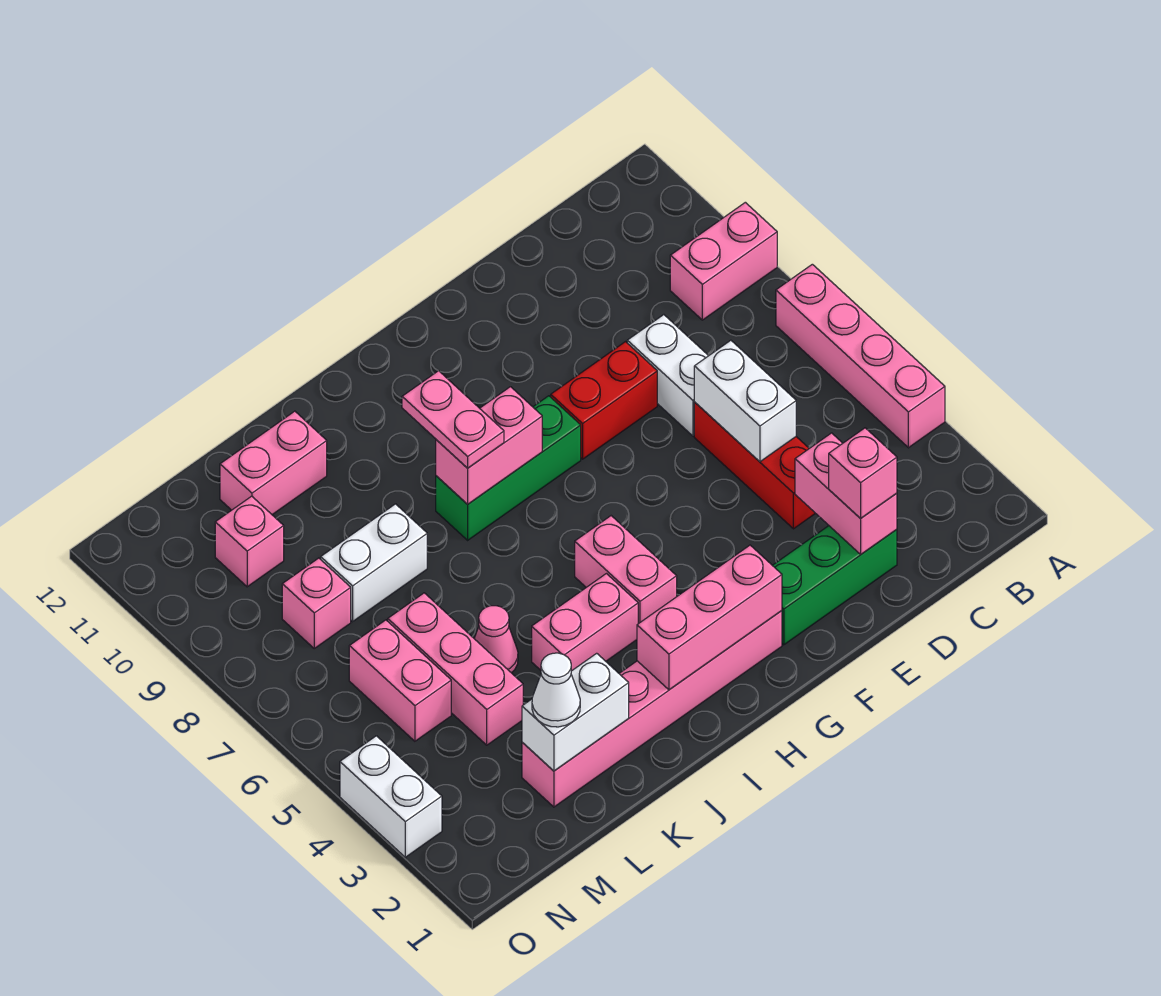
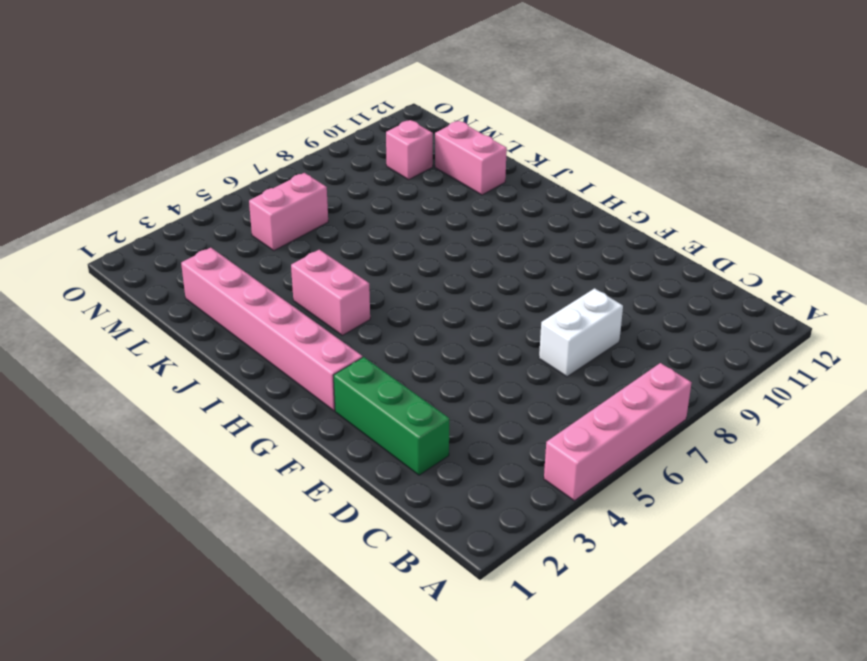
none -> pink 1x2 brick [670,202,777,320]
none -> red 1x3 brick [694,402,816,529]
none -> red 1x2 brick [551,342,657,459]

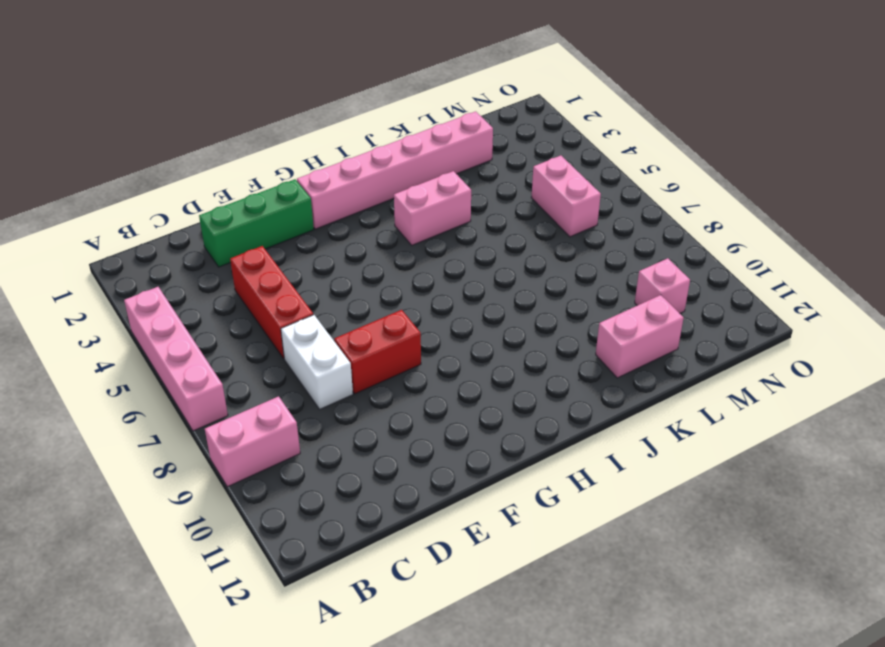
none -> green 1x3 brick [436,396,581,540]
none -> pink 1x2 brick [575,516,677,624]
none -> pink 1x1 cone [474,606,518,673]

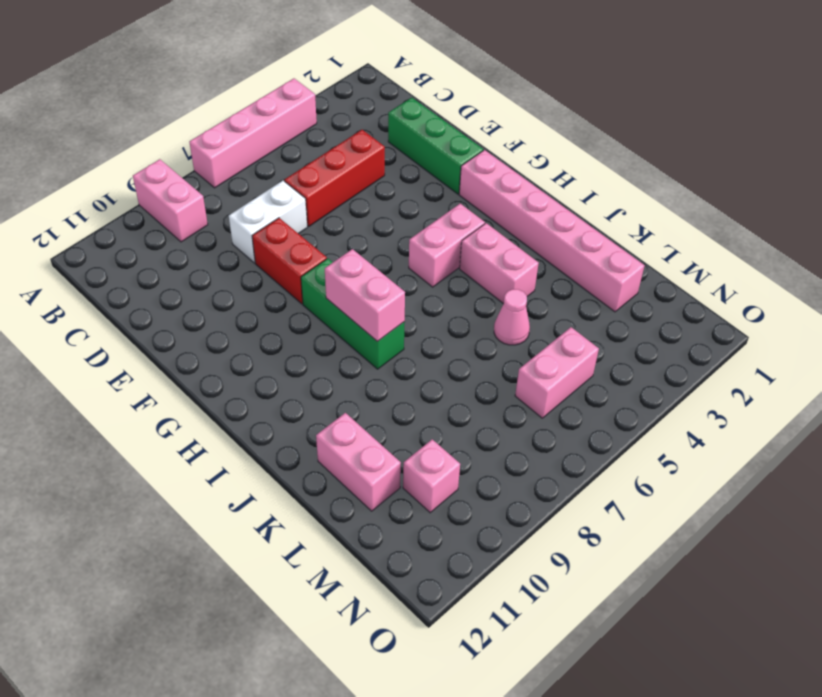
none -> white 1x2 brick [321,504,427,621]
none -> pink 1x3 brick [388,593,523,745]
none -> pink 1x1 brick [282,558,351,648]

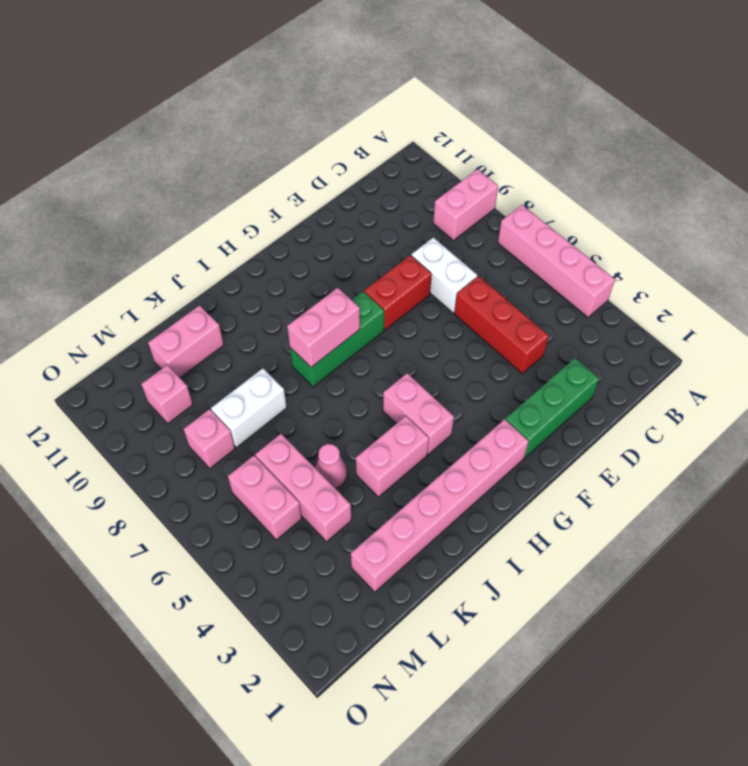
none -> white 1x2 brick [340,736,442,857]
none -> pink 1x2 brick [795,433,897,554]
none -> white 1x2 brick [694,340,796,462]

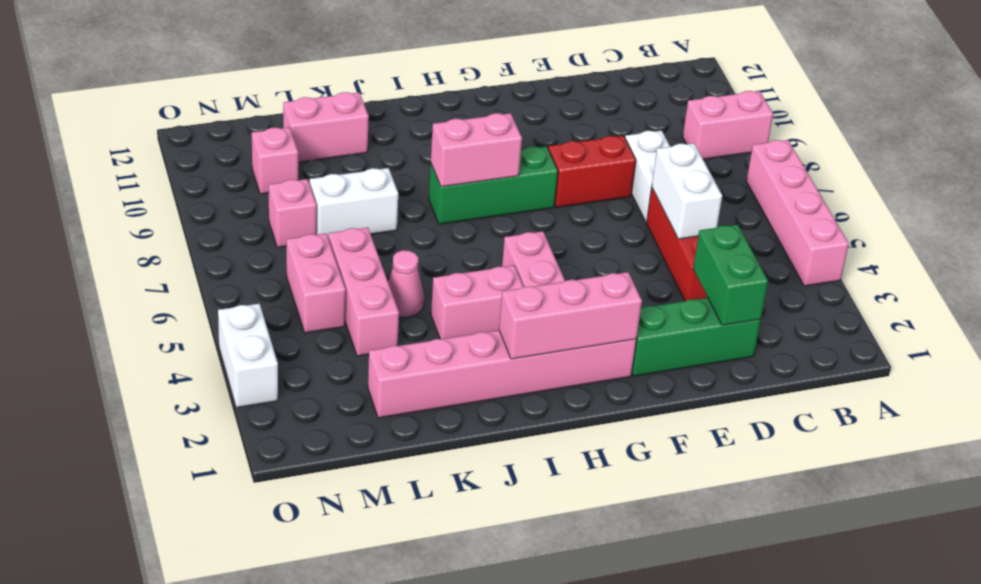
green 1x2 brick [693,225,768,325] -> pink 1x2 brick [795,433,897,554]
none -> white 1x2 brick [522,653,629,771]
none -> pink 1x1 brick [829,428,897,519]
none -> pink 1x2 plate [402,371,504,468]

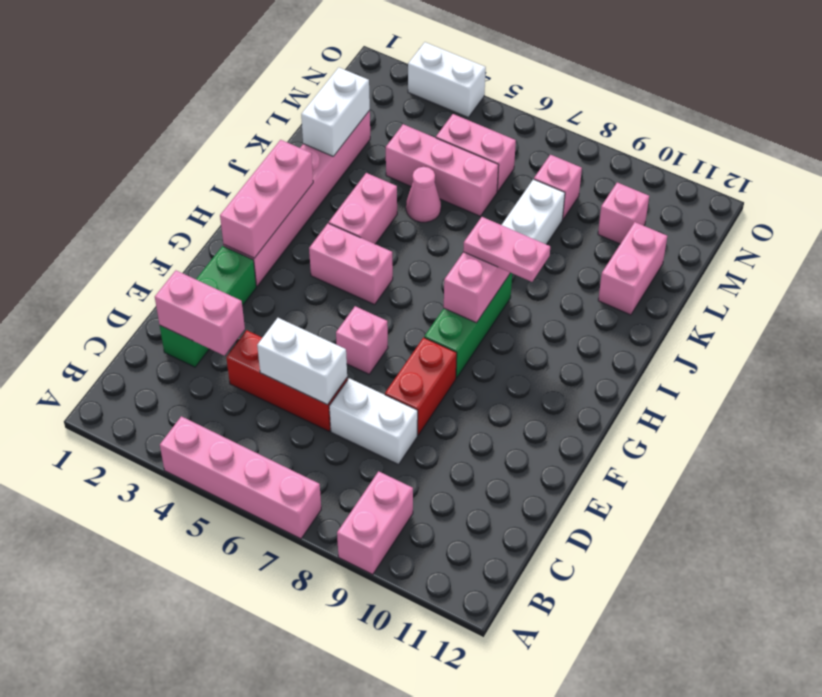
pink 1x1 brick [336,306,388,374] -> pink 1x1 brick moved to [829,428,897,519]
none -> white 1x1 cone [532,653,580,727]

